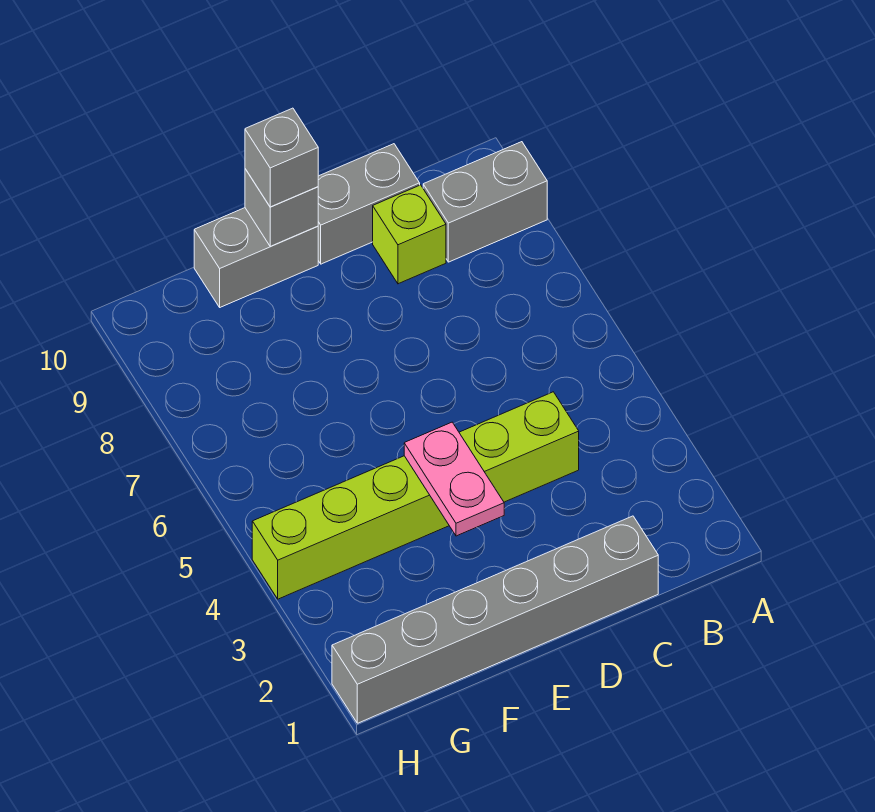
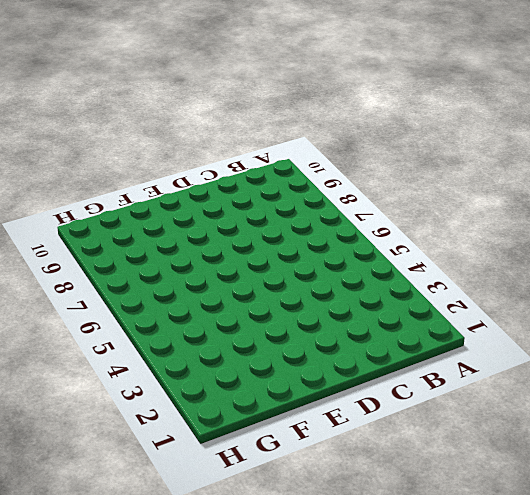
none -> grey 1x2 brick [423,142,547,262]
none -> grey 1x6 brick [332,516,658,723]

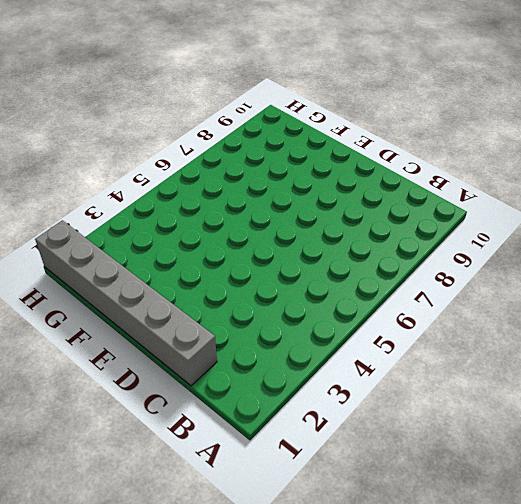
none -> grey 1x2 brick [423,142,547,262]
none -> lime 1x6 brick [252,392,579,599]

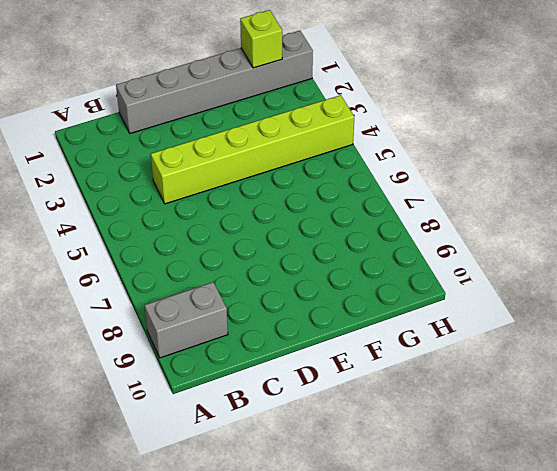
lime 1x1 brick [240,10,282,68] -> lime 1x1 brick moved to [373,185,446,284]
none -> grey 1x2 brick [318,144,420,264]
none -> grey 1x2 brick [194,208,318,307]

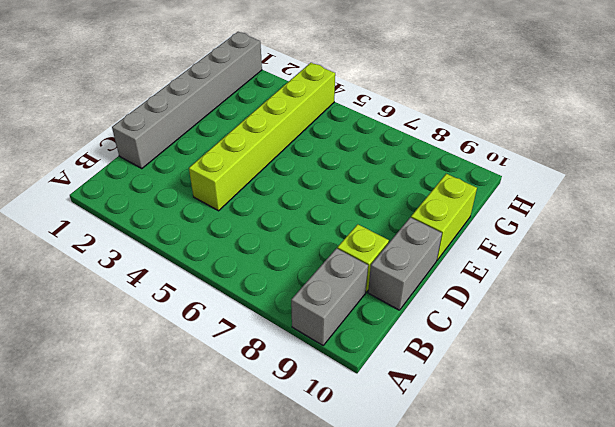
lime 1x2 brick [411,174,477,260] -> grey 1x2 brick [194,208,318,307]
none -> pink 1x2 plate [404,422,504,536]
none -> grey 1x1 brick [245,169,318,246]

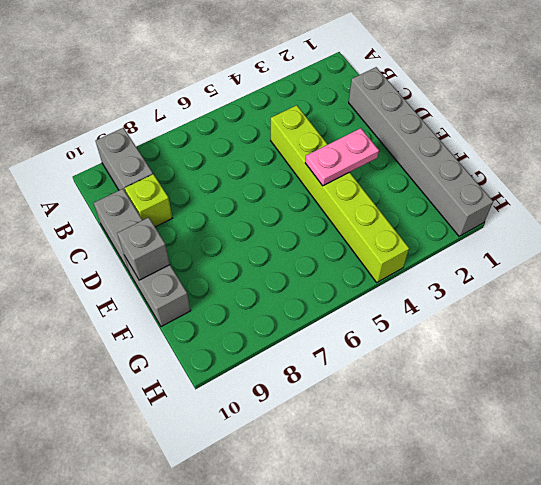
none -> grey 1x1 brick [245,108,318,207]

